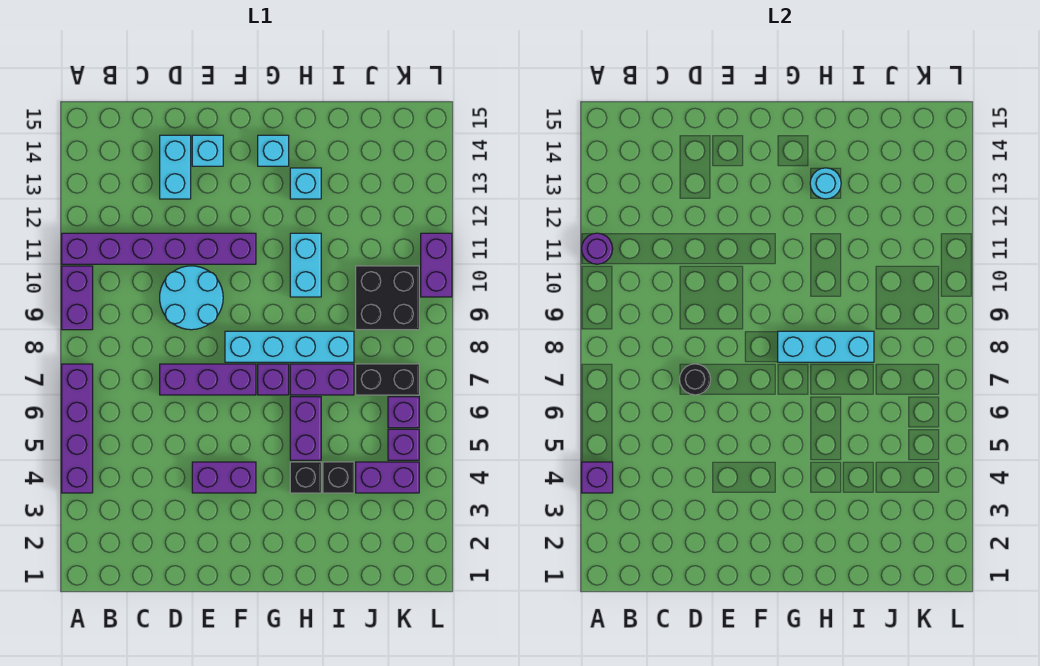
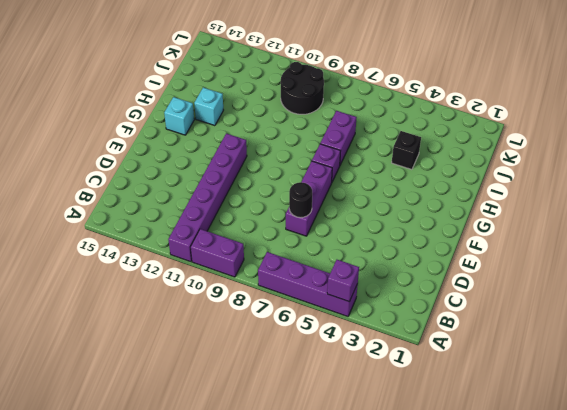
black 2x2 round brick [281,62,324,114] -> black 2x2 brick [356,266,419,330]
none -> cyan 2x2 round brick [160,266,223,330]
none -> cyan 1x2 brick [160,135,191,199]
none -> purple 1x2 brick [192,462,256,493]

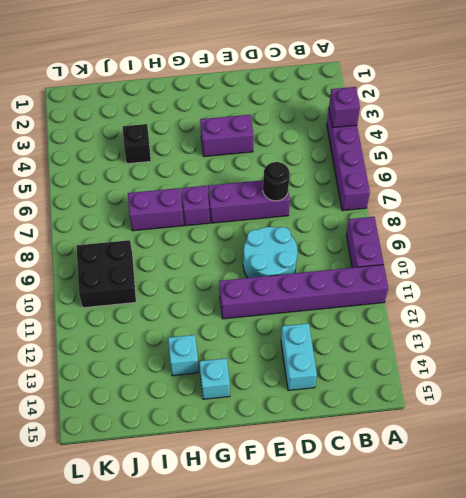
none -> cyan 1x1 brick [192,135,223,166]
none -> cyan 1x4 brick [225,331,354,362]
none -> black 1x1 brick [290,462,321,493]

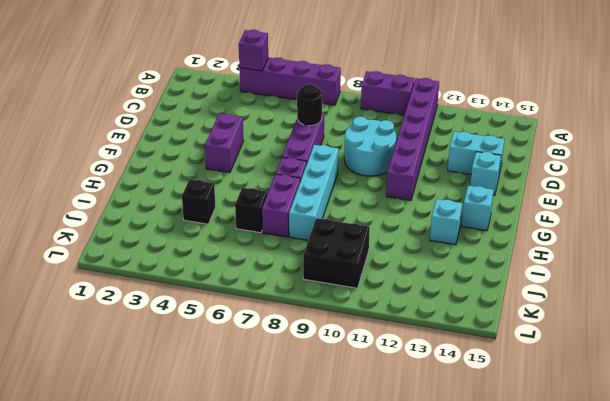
black 1x1 brick [235,188,267,233] -> black 1x1 brick moved to [290,462,321,493]
none -> purple 1x2 brick [290,397,321,460]
none -> cyan 1x2 brick [290,233,321,297]
none -> purple 1x2 brick [356,462,419,493]

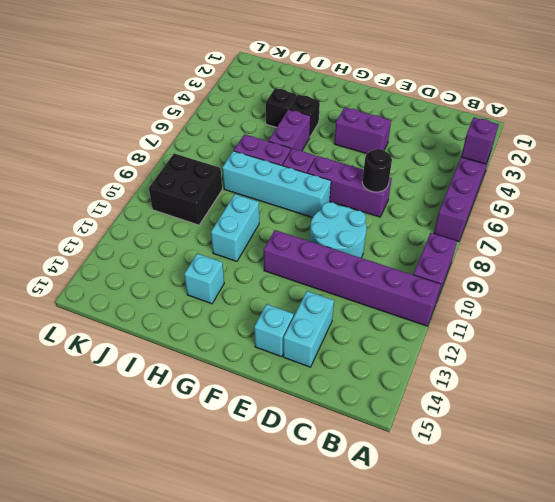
none -> cyan 1x1 brick [258,135,289,166]
none -> purple 1x2 brick [356,462,419,493]
none -> black 1x2 brick [356,364,419,395]

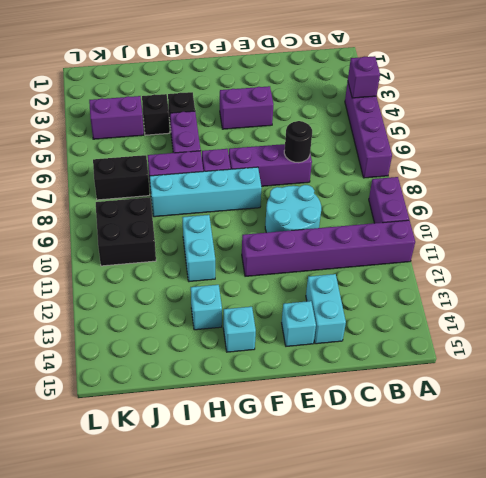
none -> purple 1x1 brick [388,429,419,460]
none -> purple 1x1 brick [388,397,419,428]
none -> purple 1x2 brick [421,233,452,297]

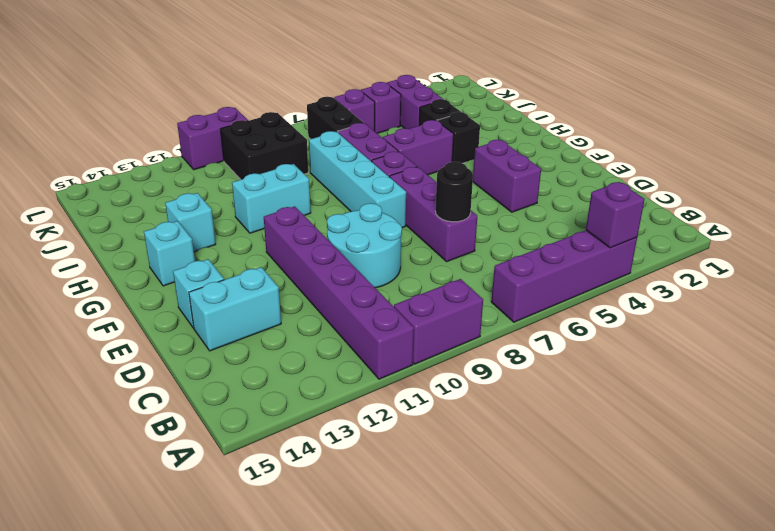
none -> purple 1x1 round brick [582,233,613,264]
none -> cyan 1x3 brick [778,331,874,362]
none -> cyan 1x1 round brick [810,168,841,199]

